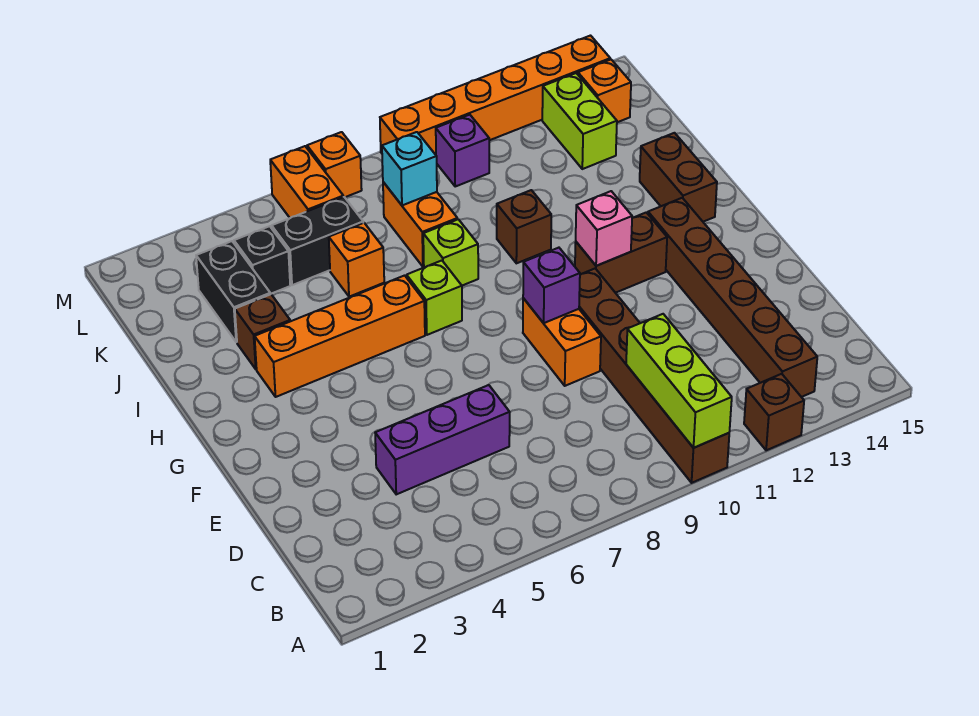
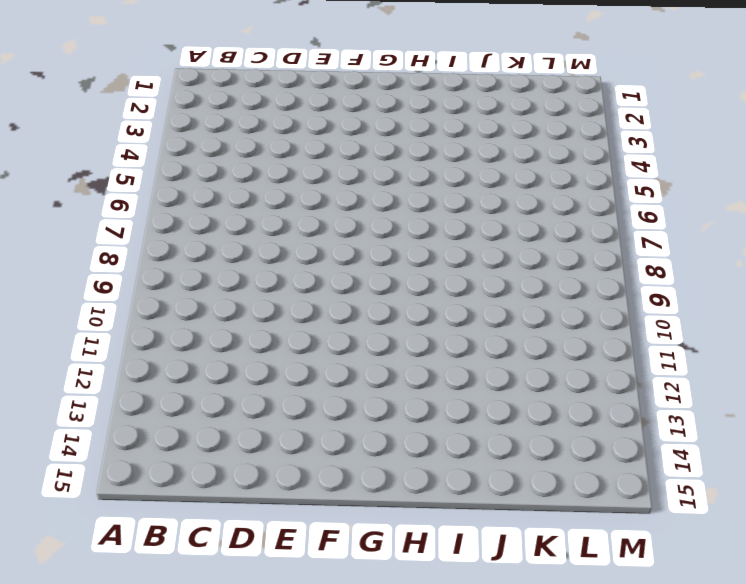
none -> brown 1x6 brick [579,269,729,483]
none -> brown 1x1 brick [744,374,804,450]
none -> brown 1x6 brick [648,198,817,397]

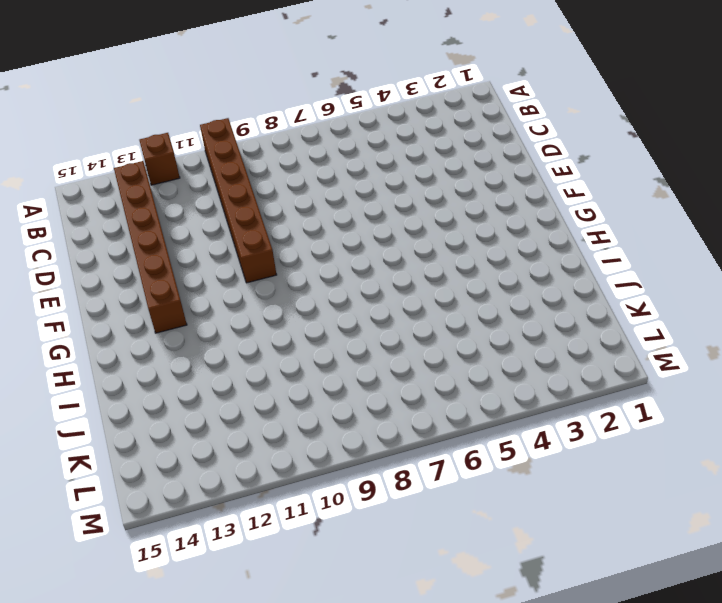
none -> purple 1x3 brick [375,385,510,494]
none -> orange 1x2 brick [523,298,601,386]
none -> brown 1x2 brick [575,212,667,293]

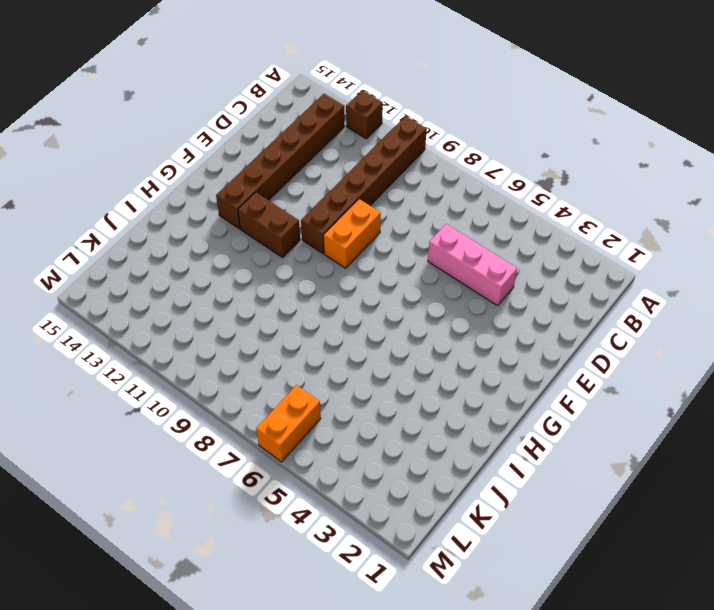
pink 1x3 brick [428,224,517,306] -> purple 1x3 brick [375,385,510,494]
none -> orange 1x4 brick [255,276,425,397]
none -> lime 1x1 brick [407,261,462,335]
none -> brown 1x2 brick [640,133,717,222]

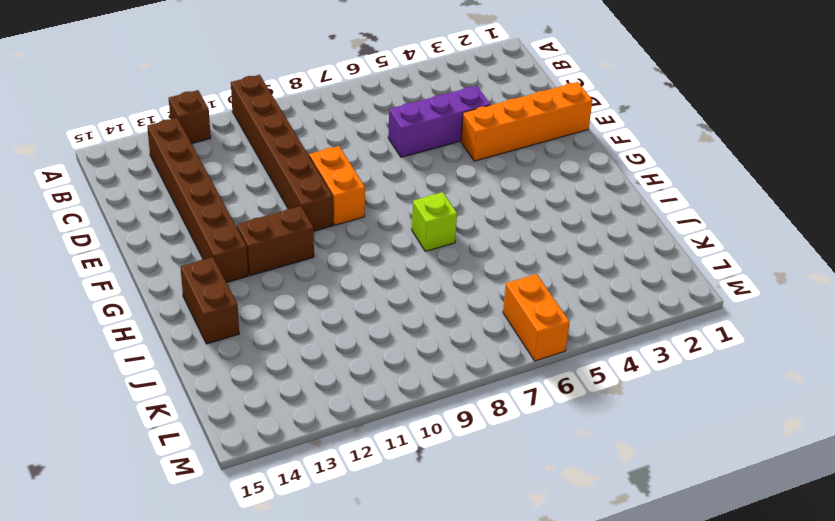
orange 1x4 brick [461,82,592,161] -> orange 1x4 brick moved to [255,276,425,397]
none -> brown 1x1 brick [235,294,290,369]
none -> lime 1x1 brick [423,219,478,286]
none -> brown 1x1 brick [497,190,551,263]

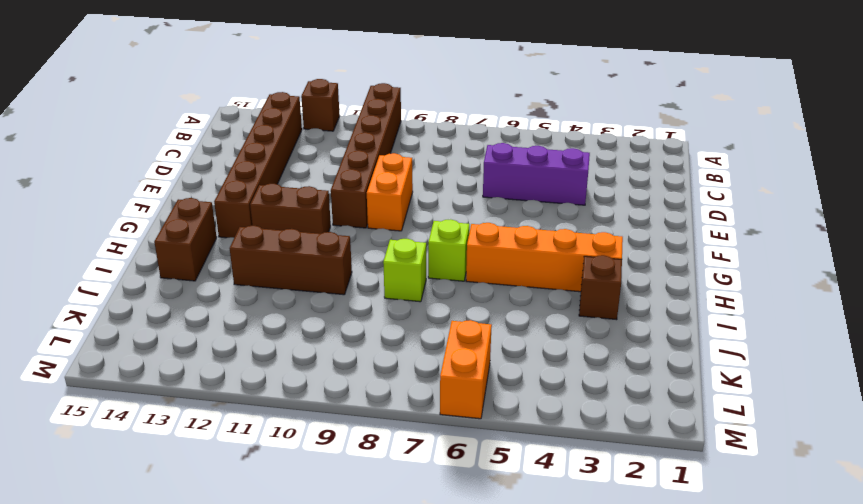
brown 1x3 brick [230,226,352,295] -> brown 1x1 brick [497,190,551,263]
none -> black 1x2 brick [196,241,270,342]
none -> orange 1x1 brick [329,223,384,297]
none -> orange 1x2 brick [383,182,457,267]

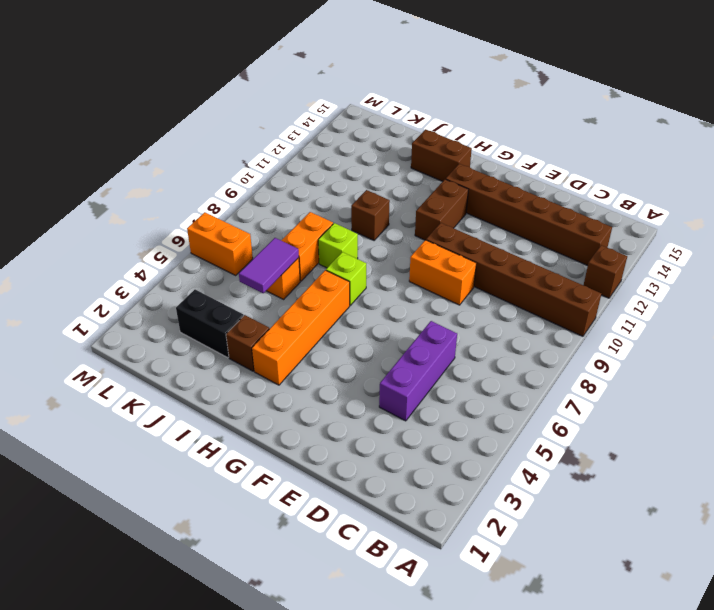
purple 1x2 tile [239,238,299,293] -> none
orange 1x2 brick [281,212,333,281] -> orange 1x2 brick turned to [383,182,457,267]
none -> black 1x1 brick [234,226,290,294]
none -> black 1x2 brick [272,197,363,285]
none -> lime 1x2 brick [542,73,617,169]

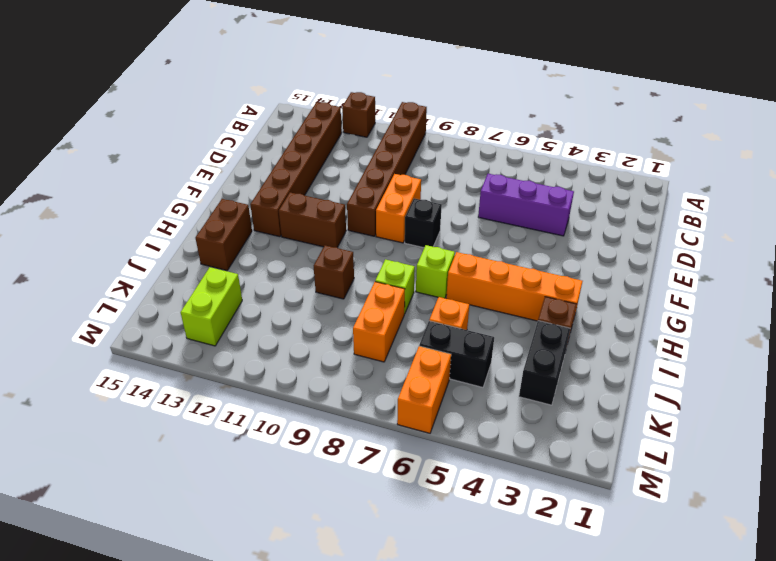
black 1x1 brick [405,198,442,248] -> black 1x1 brick moved to [234,226,290,294]
none -> purple 1x1 brick [436,115,489,186]
none -> orange 1x1 brick [578,59,631,122]
none -> orange 1x1 brick [307,132,362,197]

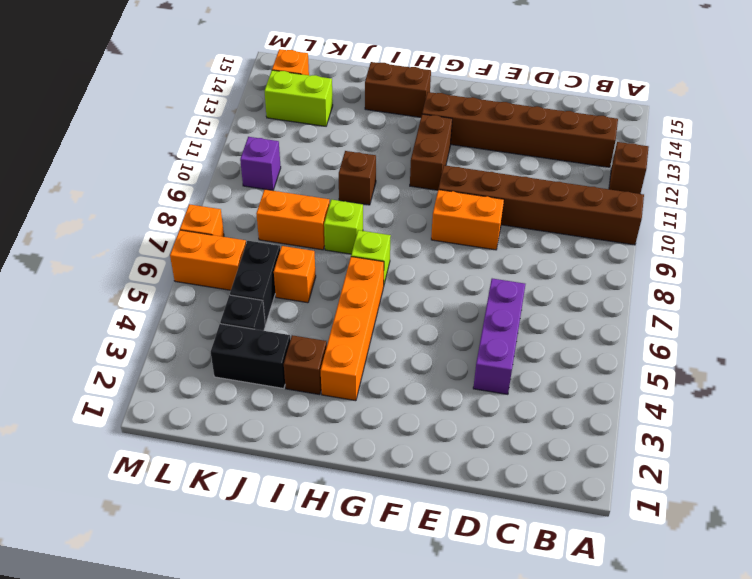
none -> orange 1x6 brick [380,36,610,155]
none -> lime 1x3 brick [626,314,732,448]
none -> purple 1x1 brick [523,248,580,323]

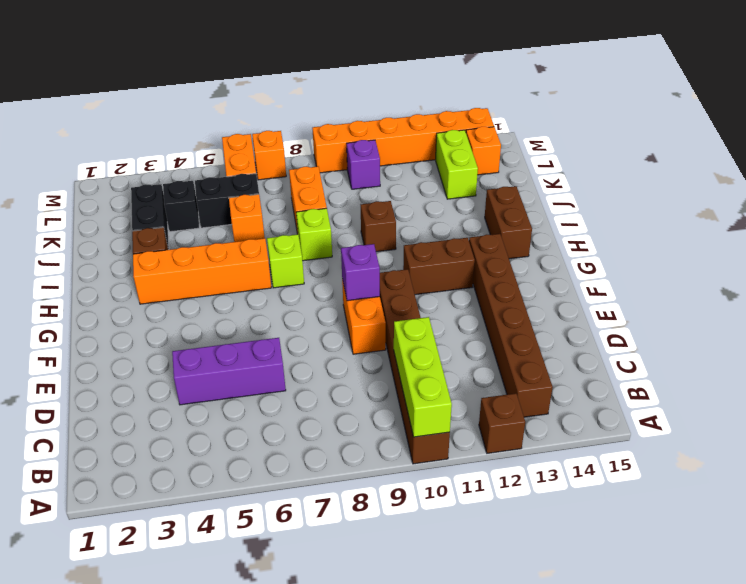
none -> pink 1x1 brick [576,191,632,266]
none -> cyan 1x1 brick [382,132,437,205]

